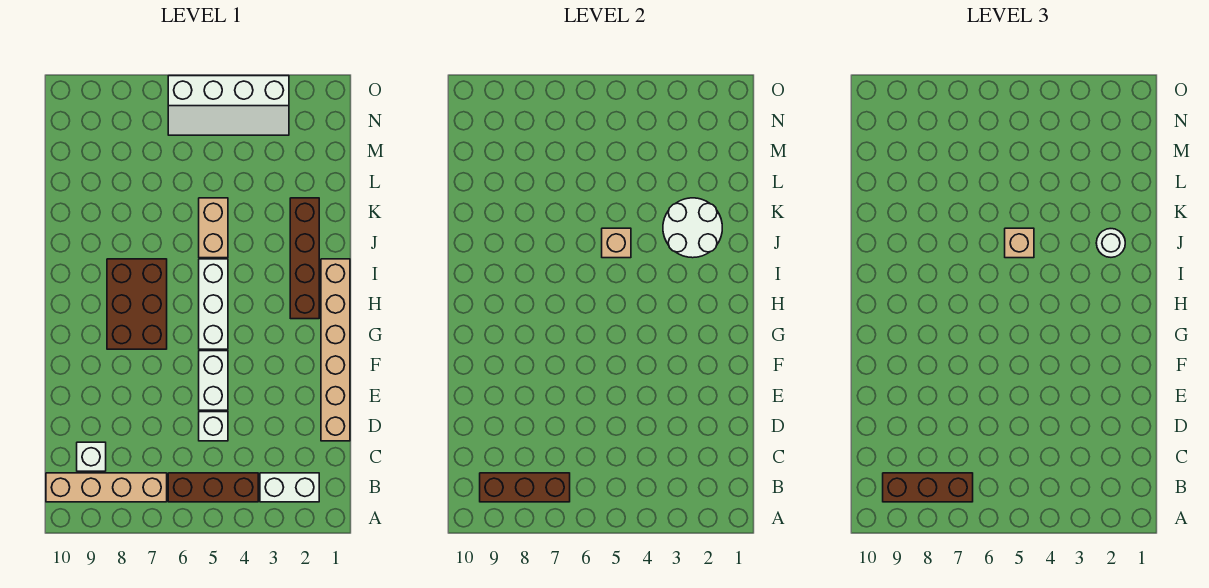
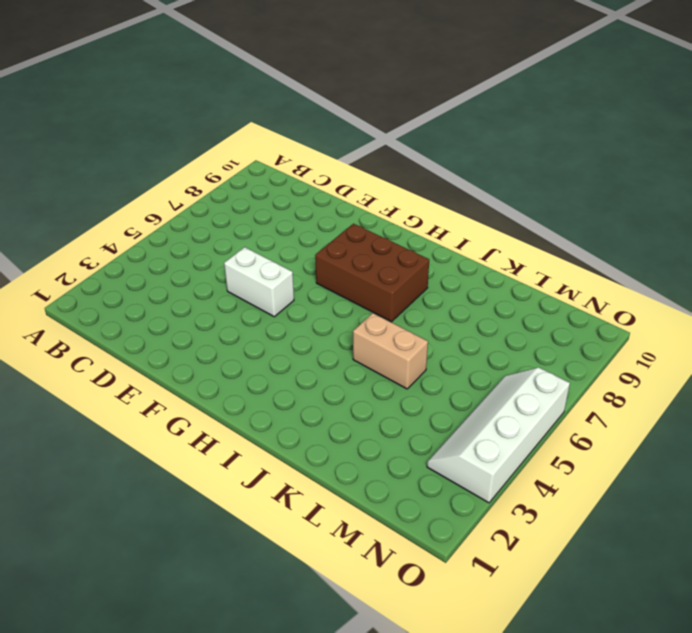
none -> white 1x2 brick [260,473,319,502]
none -> brown 1x3 brick [168,473,258,502]
none -> tan 1x4 brick [46,473,167,502]

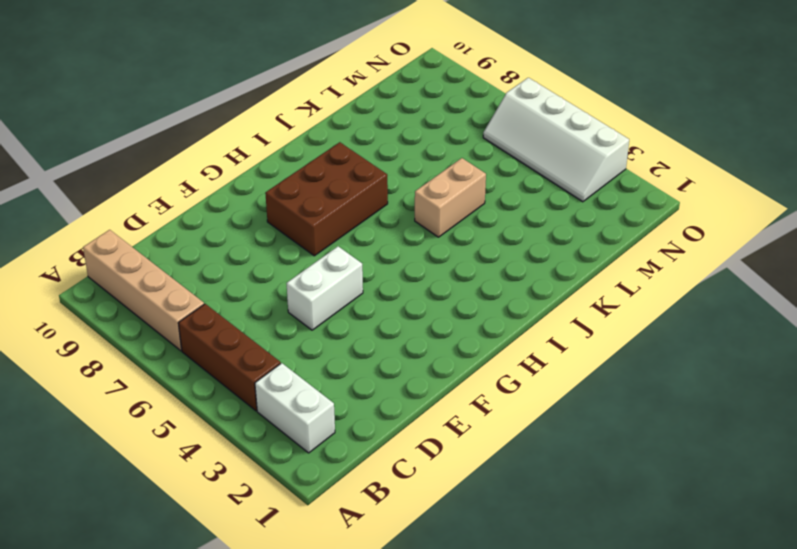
none -> white 1x1 brick [77,442,106,471]
none -> tan 1x6 brick [321,259,350,441]
none -> white 1x1 brick [199,412,228,441]

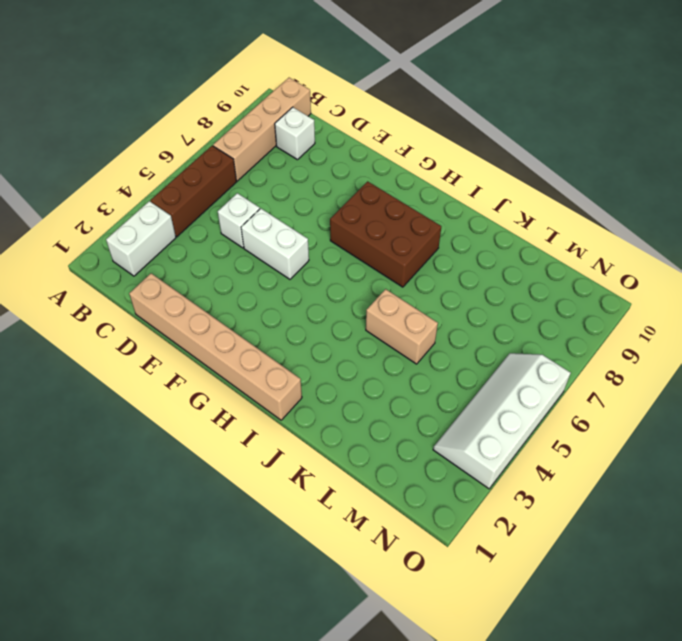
none -> white 1x3 brick [199,259,228,349]
none -> brown 1x4 brick [290,198,319,319]
none -> brown 1x3 brick [480,473,570,502]

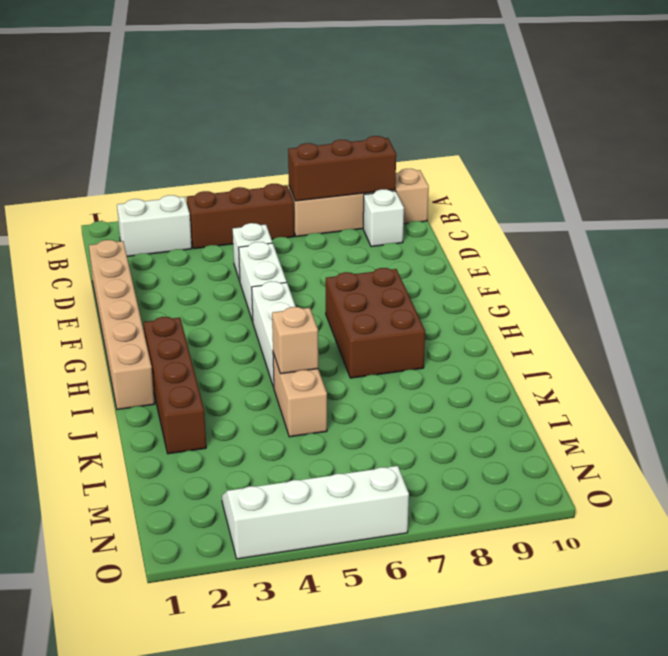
none -> white 2x2 round brick [663,198,722,258]
none -> brown 1x3 brick [883,473,973,502]
none -> white 1x1 round brick [1096,229,1125,257]

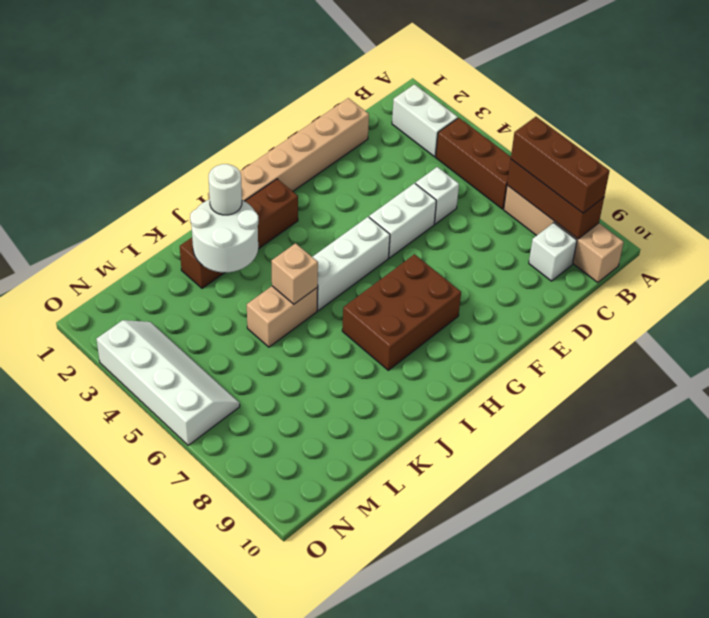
none -> tan 1x1 brick [1005,228,1034,258]

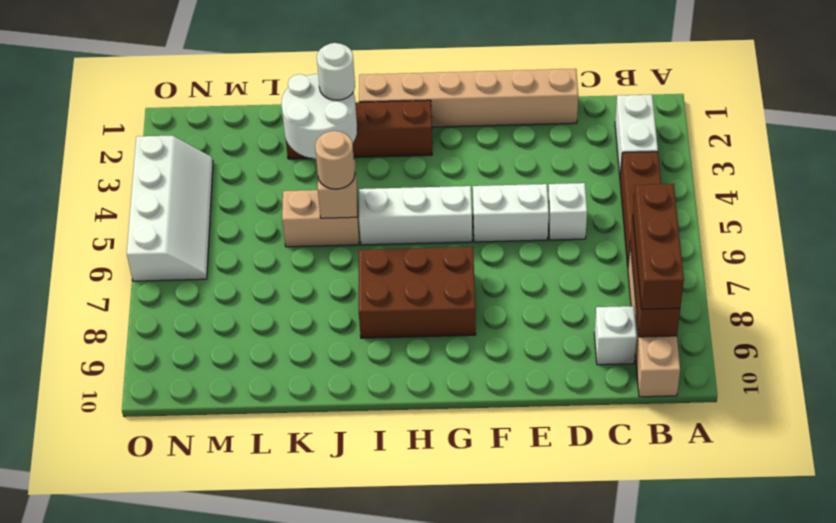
tan 1x1 round brick [315,131,355,189] -> tan 1x1 brick [1005,228,1034,258]

